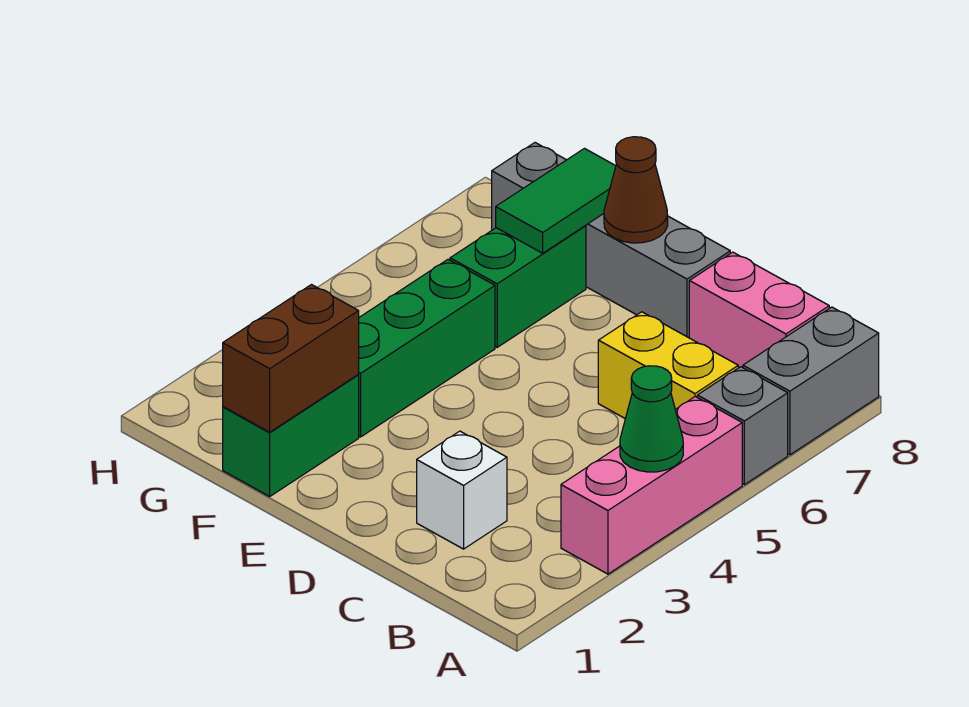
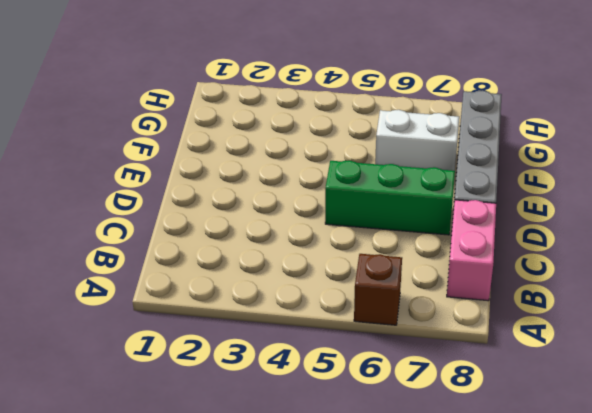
brown 1x1 brick [354,254,402,325] -> grey 1x1 brick [697,367,788,485]
green 1x3 brick [325,160,455,235] -> green 1x3 brick moved to [358,260,495,437]
white 1x2 brick [375,110,459,171] -> green 1x2 brick [450,225,586,347]
none -> pink 1x3 brick [561,397,742,574]
none -> grey 1x2 brick [743,307,879,455]
none -> yellow 1x2 brick [598,312,738,419]

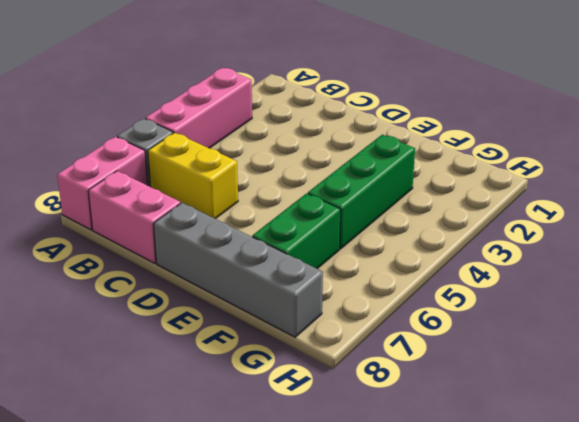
pink 1x2 brick [57,137,148,230] -> grey 1x2 brick [743,307,879,455]
none -> white 1x1 brick [417,431,507,549]
none -> green 1x2 brick [223,375,359,496]
none -> green 1x1 cone [620,366,683,472]

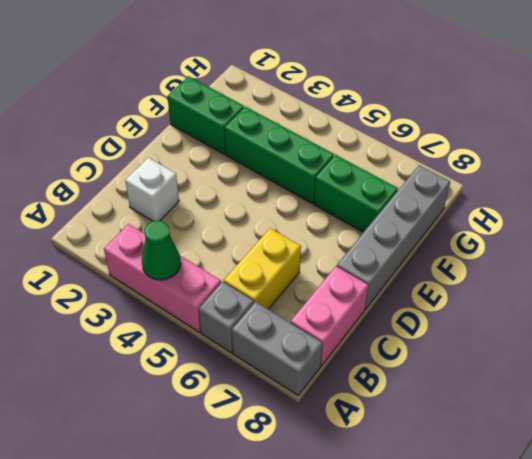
none -> brown 1x1 cone [604,137,668,243]
none -> brown 1x2 brick [223,285,359,432]
none -> green 1x2 tile [496,149,616,253]

